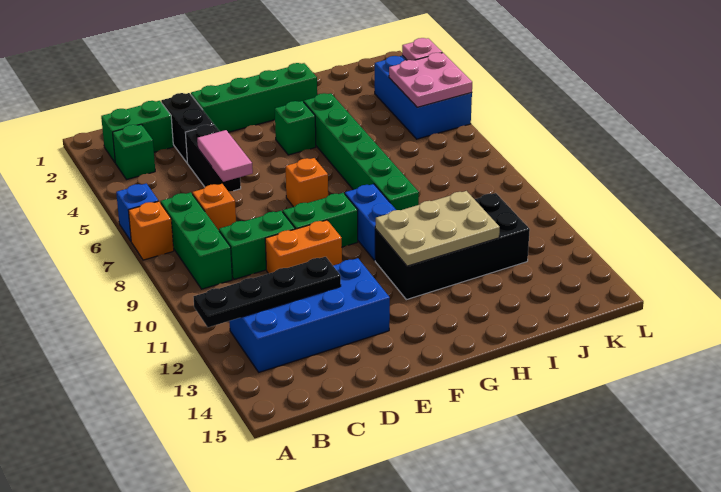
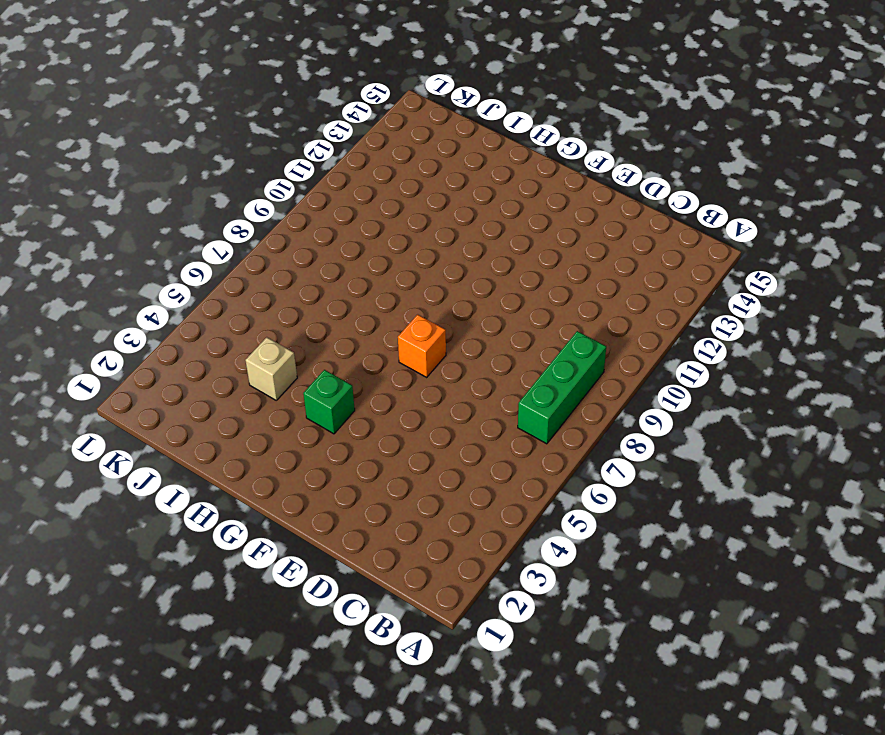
tan 1x1 brick [245,337,297,400] -> none
none -> blue 1x1 brick [116,183,158,241]
none -> orange 1x1 brick [128,201,174,260]
none -> green 1x2 brick [101,101,173,162]

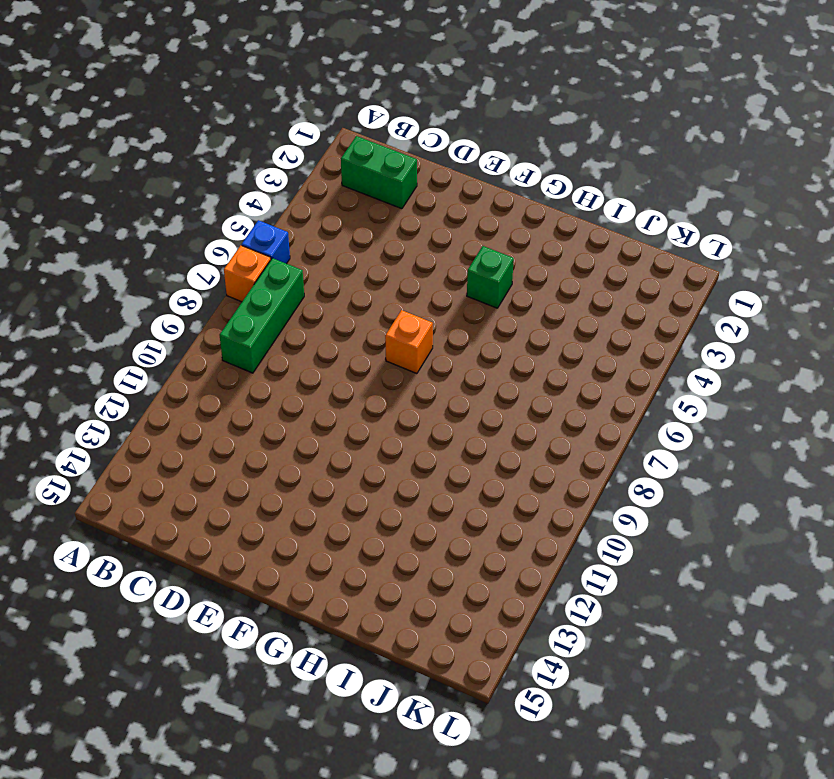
none -> green 1x1 brick [113,124,155,180]
none -> blue 2x4 brick [230,258,390,372]
none -> orange 1x1 brick [192,184,236,230]

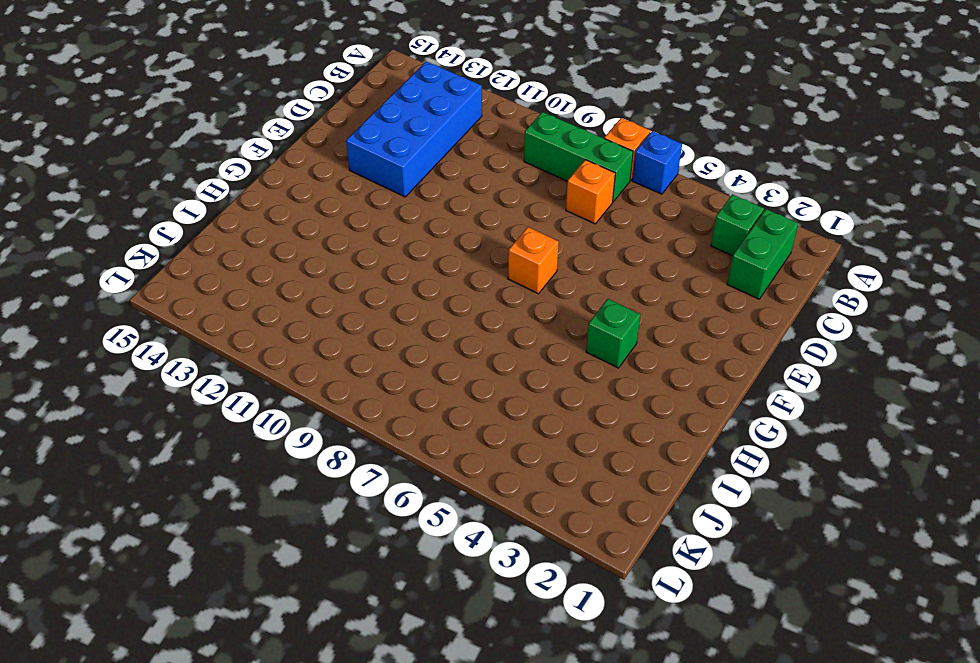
none -> green 1x2 brick [219,211,295,279]
none -> black 1x2 brick [161,93,214,162]
none -> black 1x2 brick [185,125,241,192]

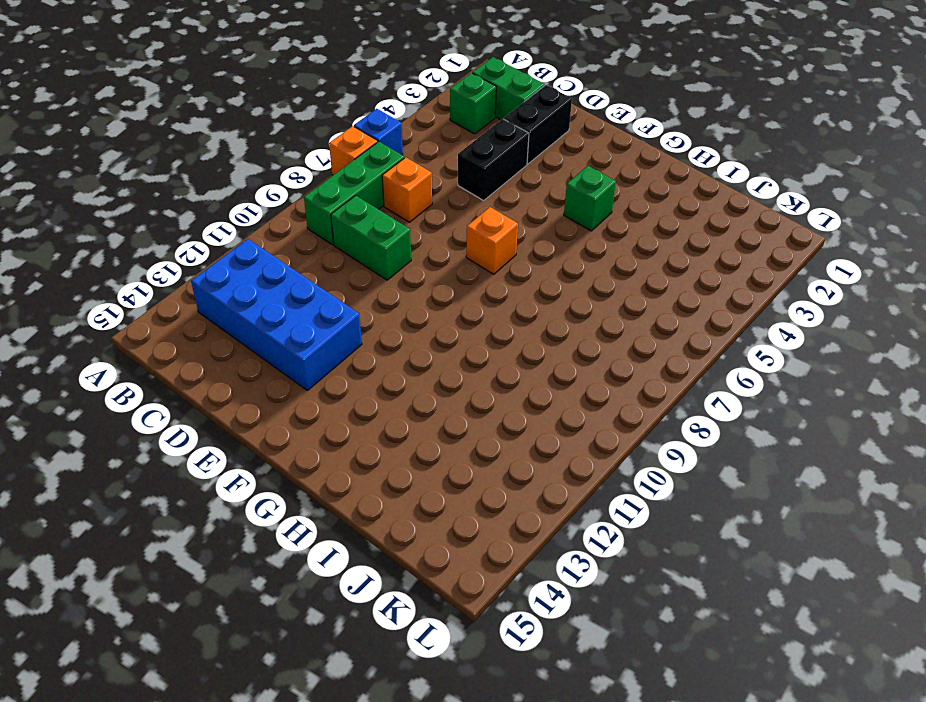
none -> orange 1x2 brick [265,220,342,274]
none -> green 1x4 brick [191,63,317,132]
none -> green 1x2 brick [283,193,358,247]

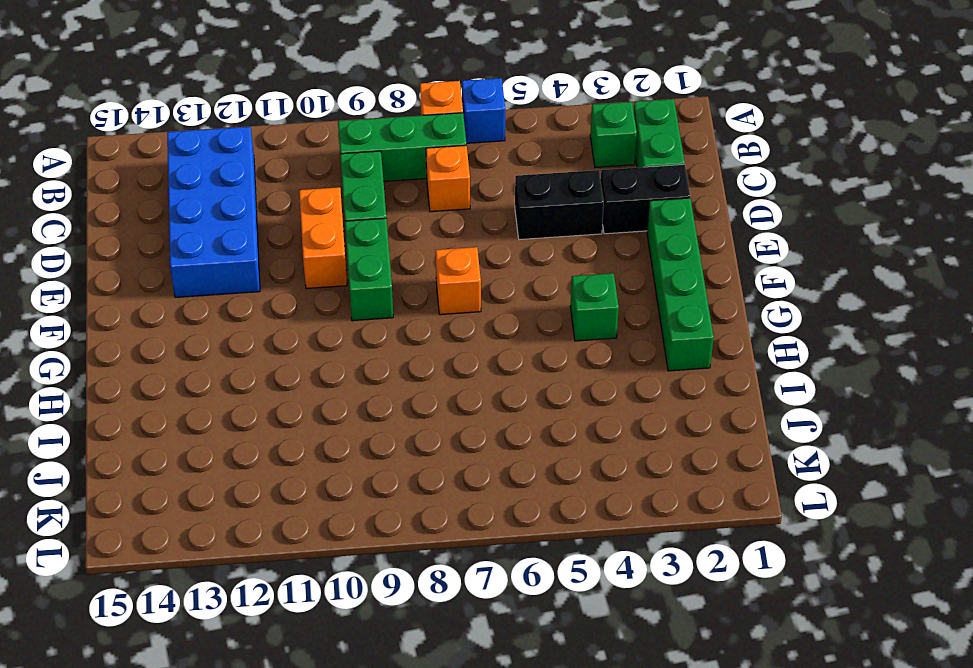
none -> blue 1x2 brick [345,184,396,260]
none -> black 2x4 brick [375,193,530,300]
none -> green 1x6 brick [304,93,419,210]

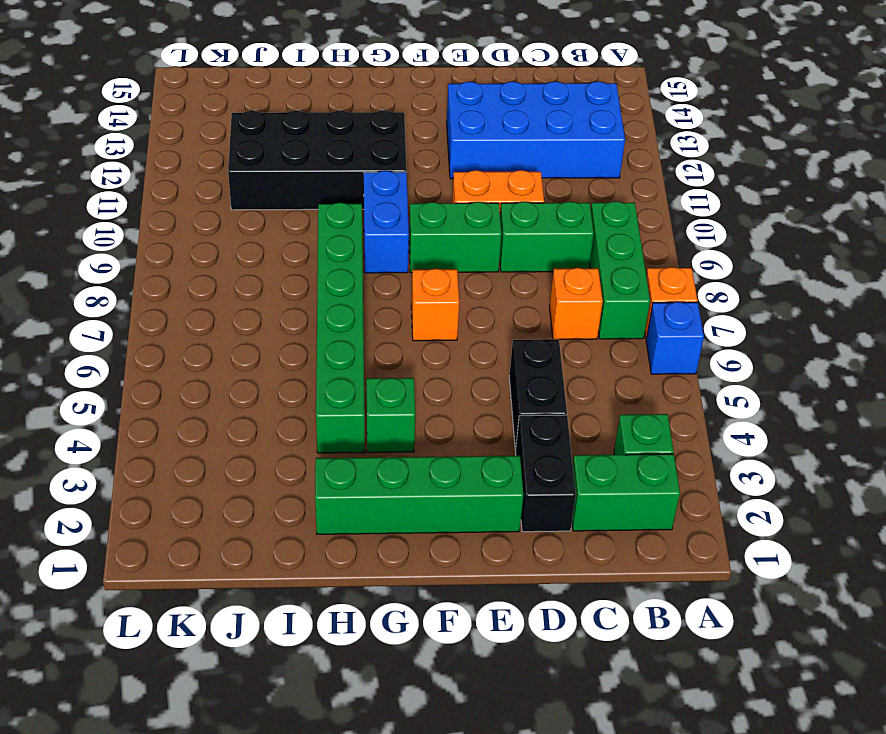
none -> blue 2x3 brick [375,55,472,139]
none -> black 1x4 plate [194,257,341,327]
none -> pink 1x2 tile [197,130,253,182]

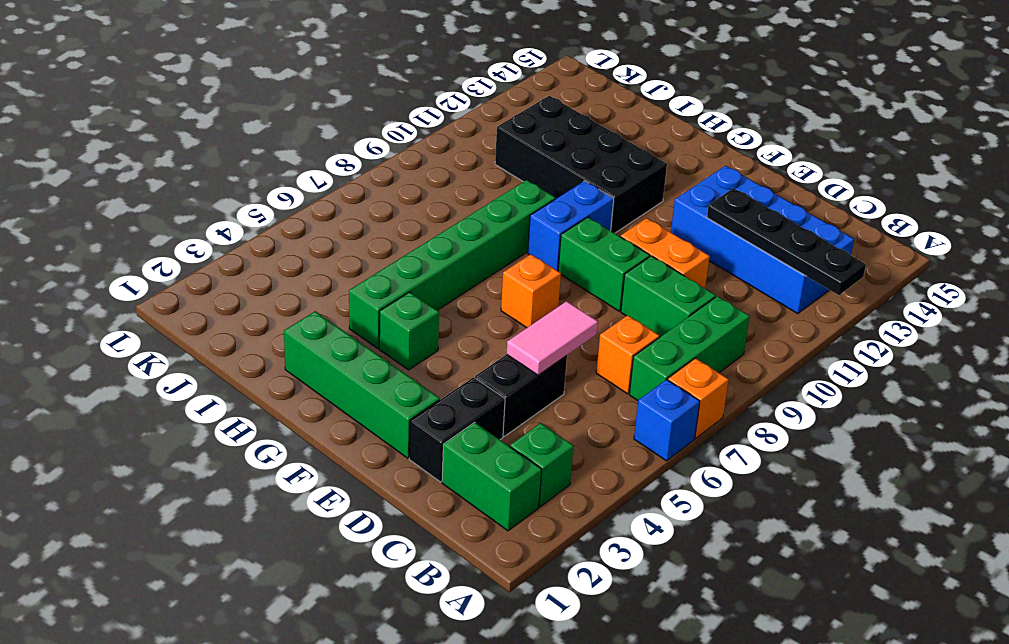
none -> blue 2x3 brick [375,55,472,139]
none -> tan 2x3 plate [375,191,500,266]
none -> pink 2x2 plate [389,53,472,107]

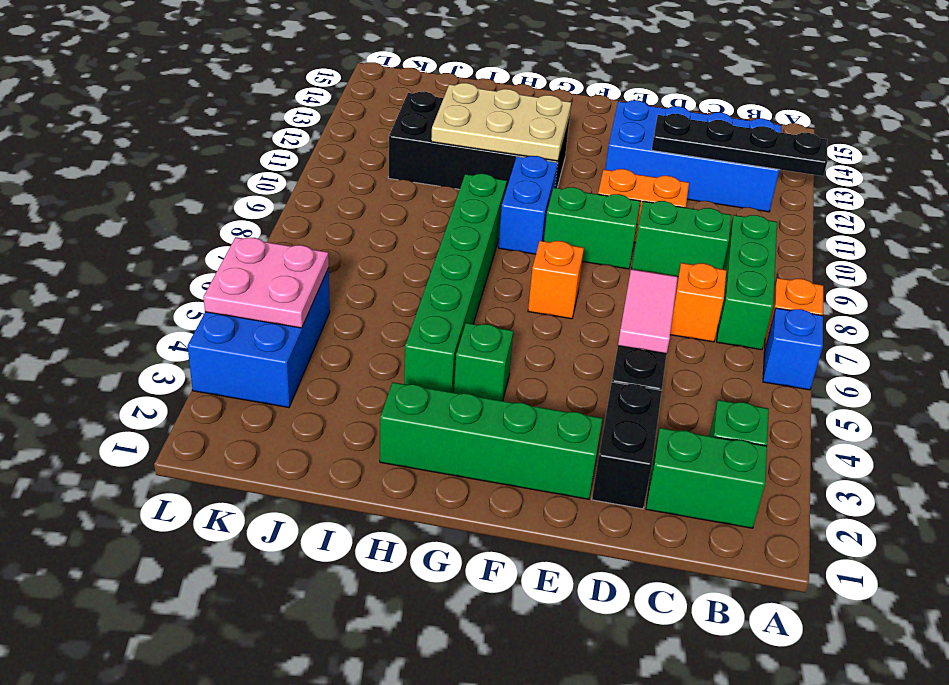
none -> pink 1x1 plate [402,38,442,61]

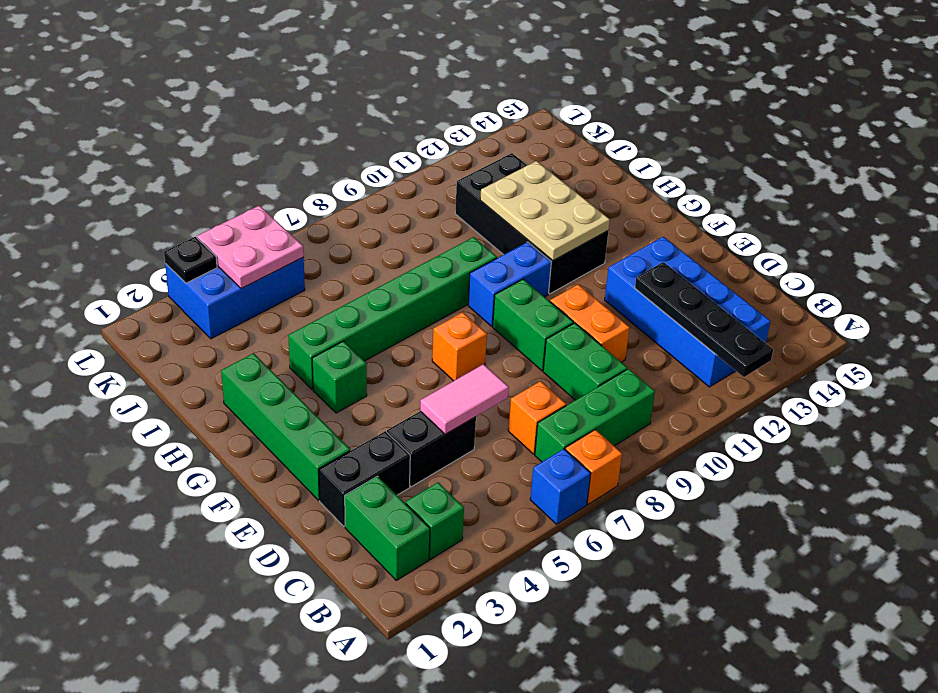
black 1x1 plate [164,237,217,283] -> pink 1x1 plate [402,38,442,61]

